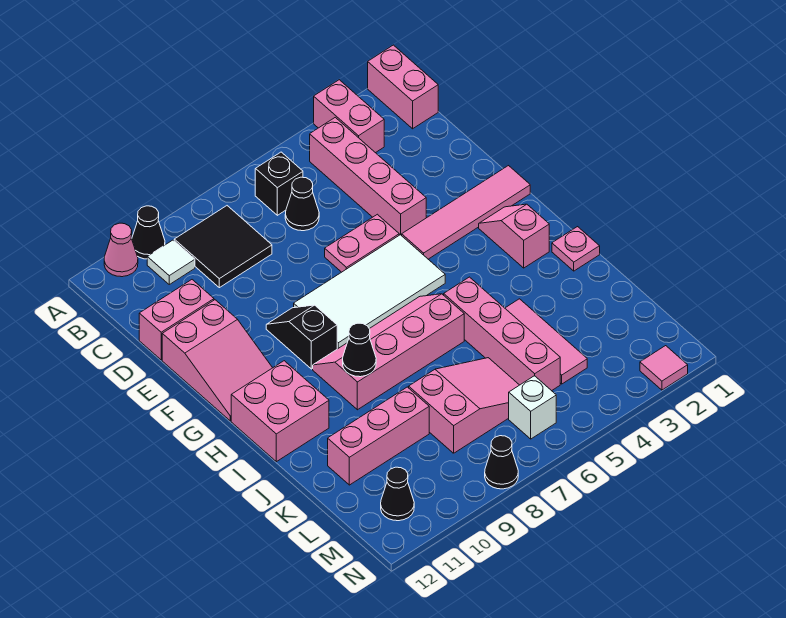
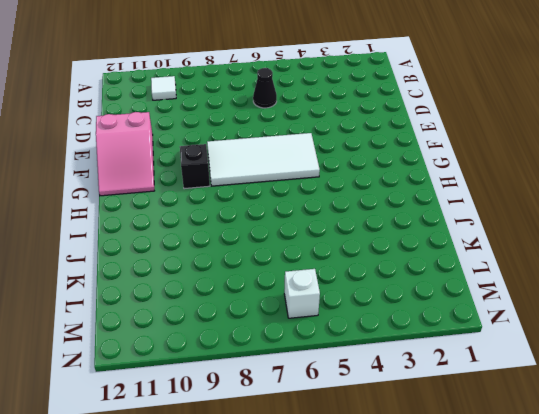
none -> pink 1x2 brick [368,45,438,129]
none -> pink 1x2 brick [314,80,384,153]
none -> black 1x1 cone [132,206,165,259]

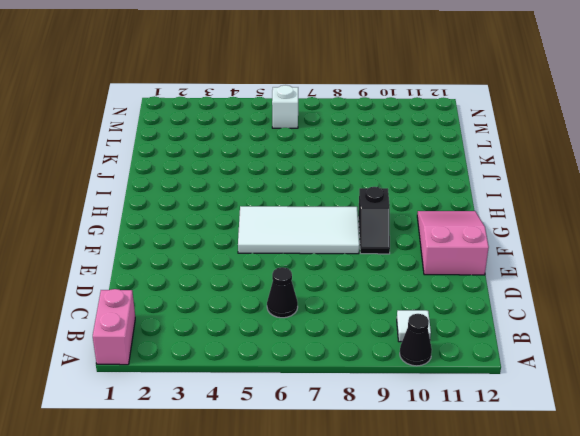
none -> pink 1x2 brick [314,80,384,153]
none -> pink 1x1 cone [104,223,138,277]
none -> pink 1x4 brick [310,117,426,236]

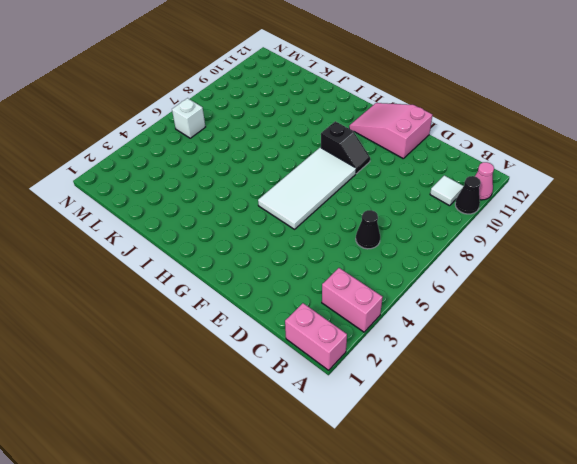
none -> pink 1x4 brick [310,117,426,236]
none -> black 1x1 brick [255,152,303,215]
none -> black 2x2 tile [174,206,272,288]

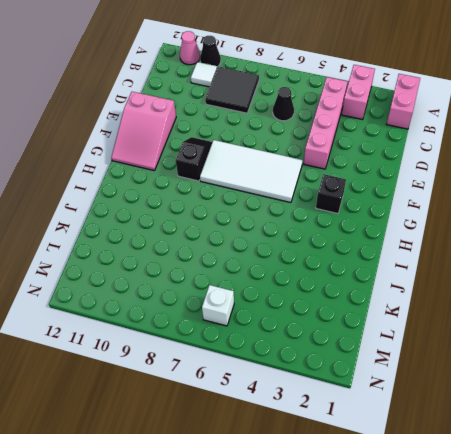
black 1x1 brick [316,174,346,214] -> black 1x1 brick moved to [255,152,303,215]
none -> pink 1x2 brick [139,280,214,360]
none -> pink 1x2 plate [325,214,399,272]
none -> pink 1x4 tile [402,166,530,259]

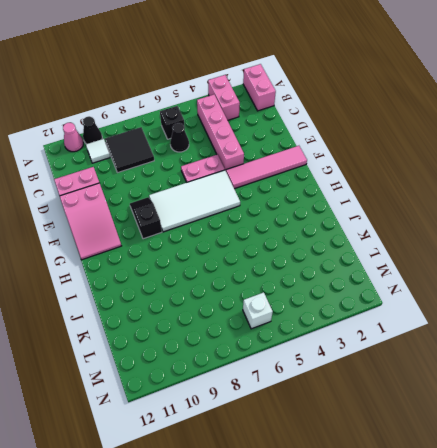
none -> pink 1x2 slope [479,204,549,268]
none -> pink 2x4 slope [313,294,464,410]
none -> pink 2x2 brick [231,361,329,462]

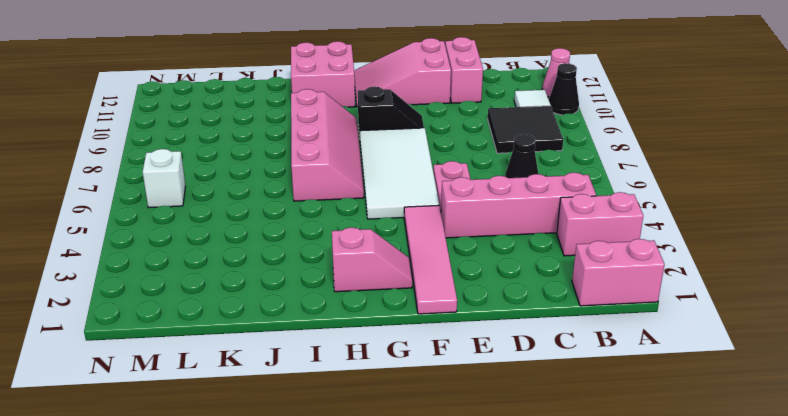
none -> black 1x1 brick [255,152,303,215]
none -> pink 1x1 plate [552,227,600,271]
none -> pink 1x4 brick [444,277,560,391]

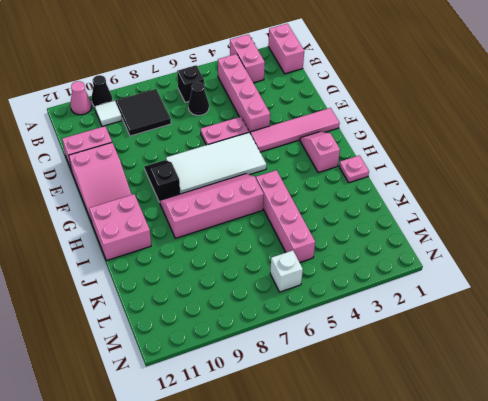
none -> pink 1x3 tile [505,299,587,384]
none -> pink 2x3 slope [409,358,519,453]
none -> pink 1x3 brick [328,387,429,485]

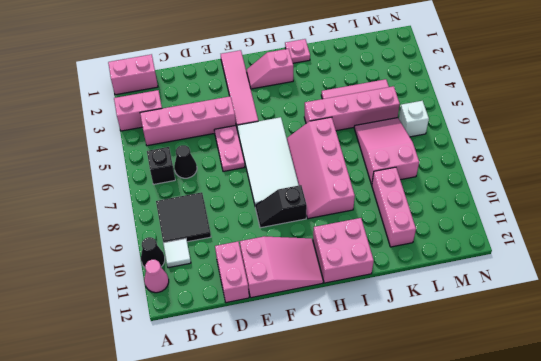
none -> black 1x1 cone [381,467,414,521]
none -> pink 1x1 tile [640,346,688,390]
none -> black 1x1 cone [485,436,518,489]

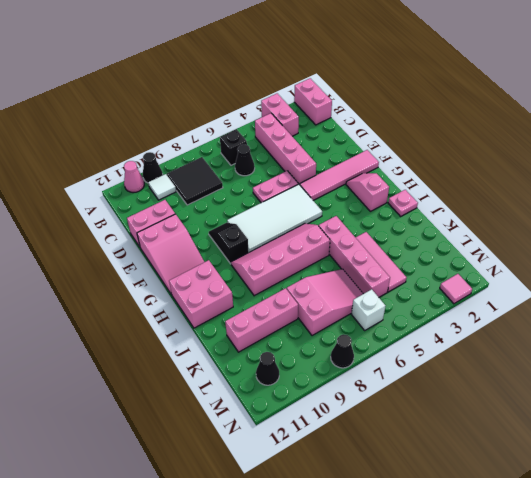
none -> black 1x1 cone [343,323,376,377]

